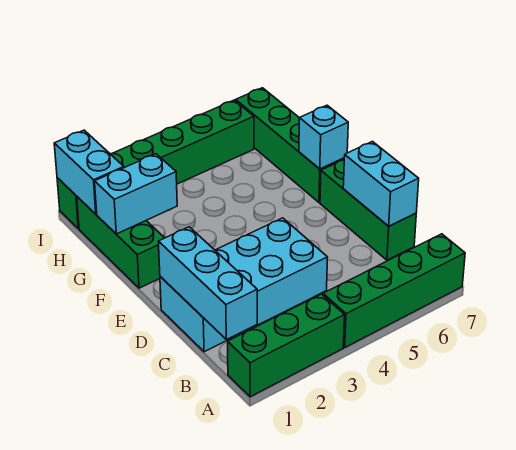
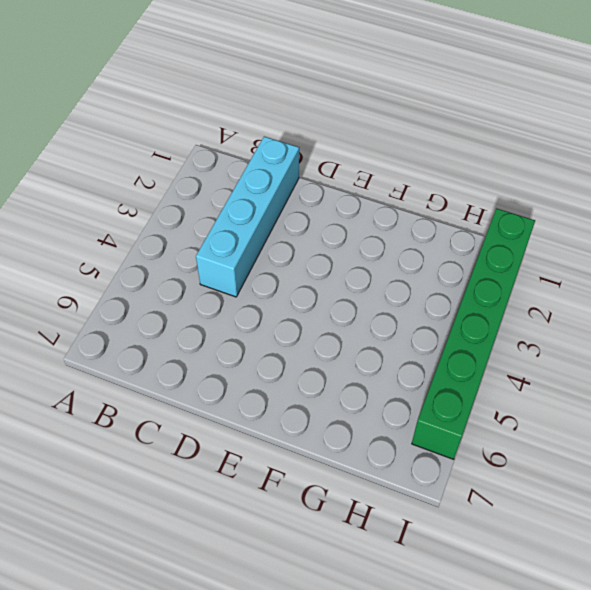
cyan 1x4 brick [196,136,299,297] -> cyan 2x4 brick [160,218,328,352]
none -> green 1x3 brick [228,294,345,397]
none -> green 1x4 brick [323,234,465,347]
none -> green 1x3 brick [320,160,416,260]

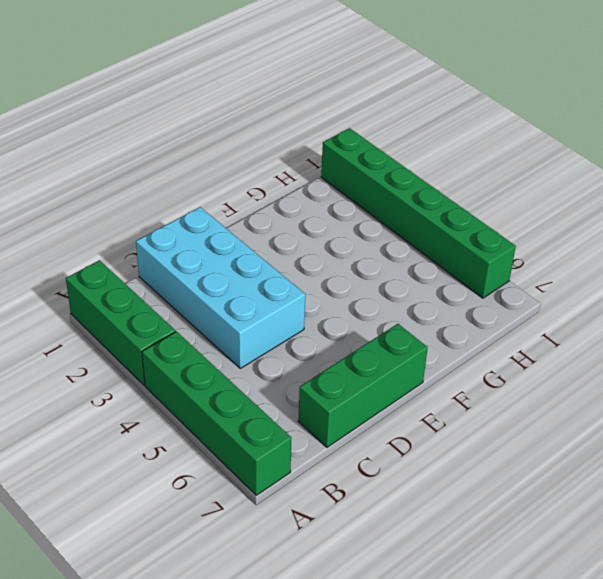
none -> green 1x3 brick [77,197,164,288]
none -> green 1x4 brick [236,88,344,202]
none -> cyan 1x3 brick [158,227,257,340]

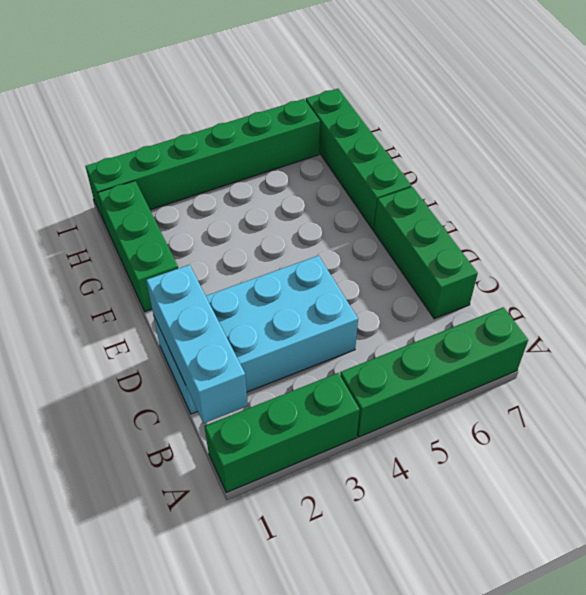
none -> cyan 1x2 brick [343,141,419,226]
none -> cyan 1x1 brick [299,105,348,169]
none -> cyan 1x2 brick [95,154,177,234]

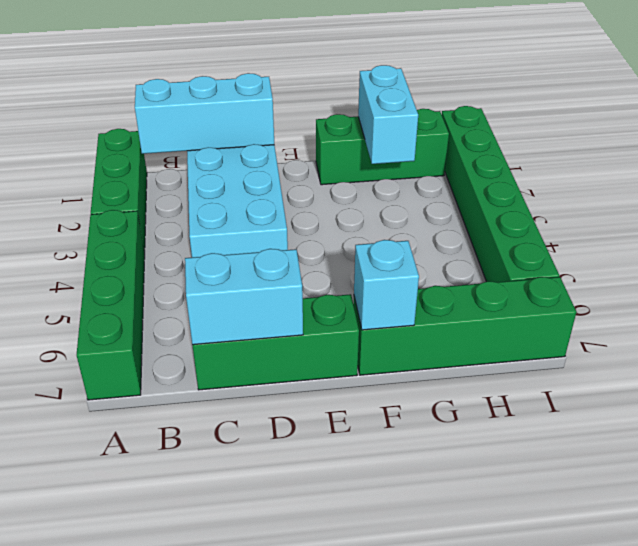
none -> cyan 1x2 brick [54,130,124,214]

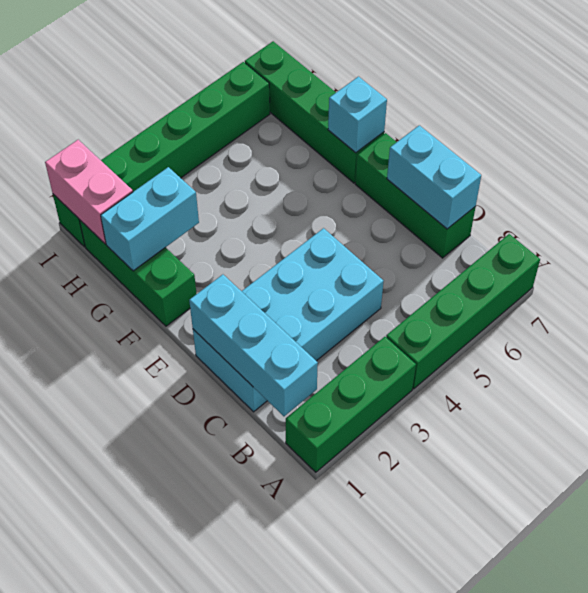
pink 1x2 brick [45,140,133,244] -> cyan 1x2 brick [54,130,124,214]

